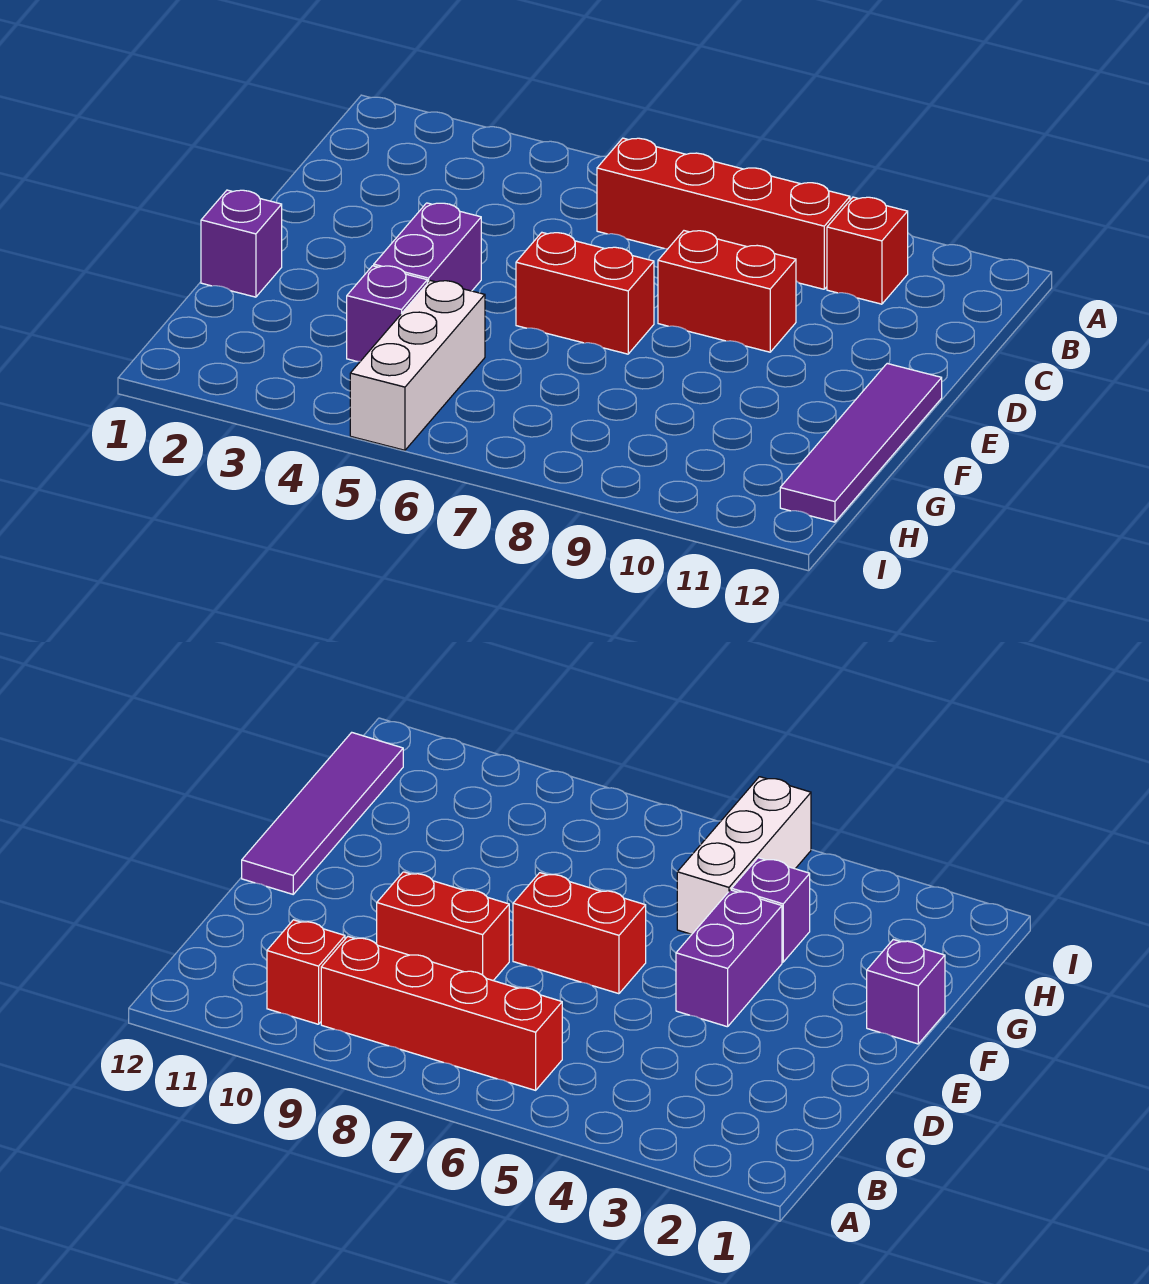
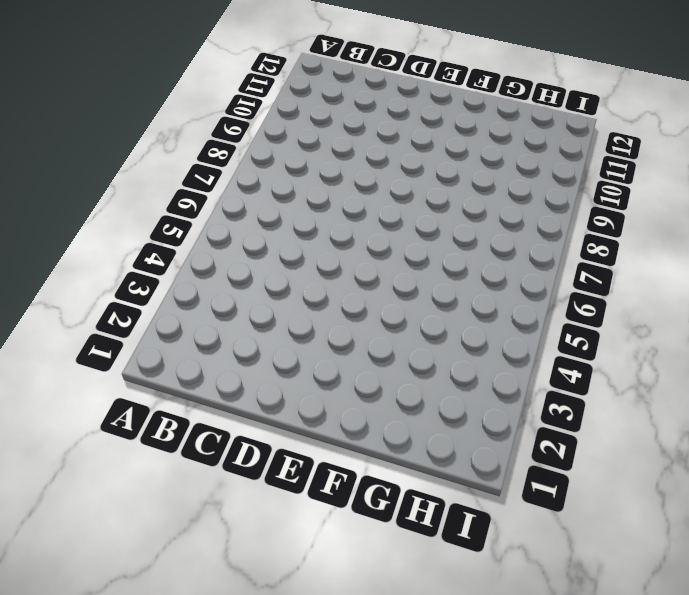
none -> red 1x4 brick [597,138,850,289]
none -> red 1x1 brick [827,197,908,304]

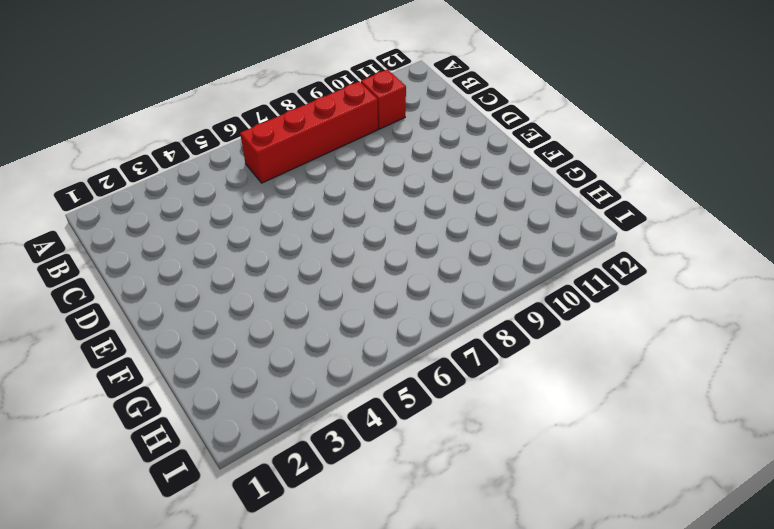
none -> red 1x2 brick [658,231,796,352]
none -> purple 1x2 brick [374,203,481,291]

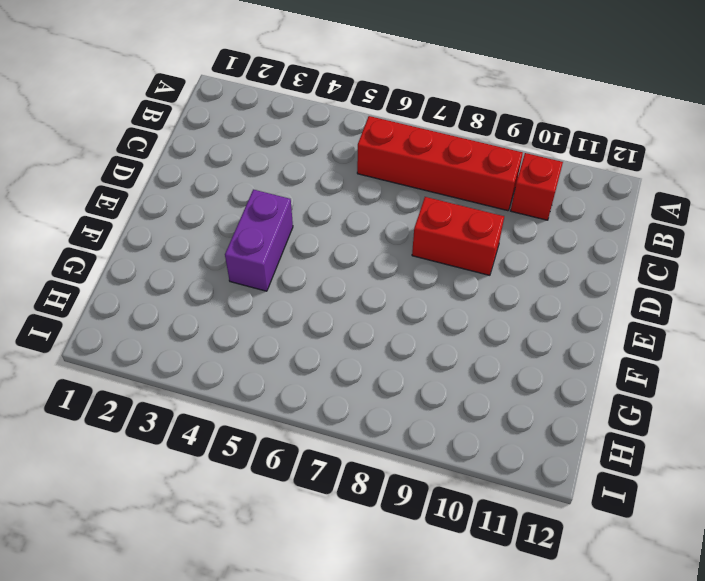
none -> red 1x2 brick [516,233,654,354]
none -> purple 1x4 tile [780,364,942,522]

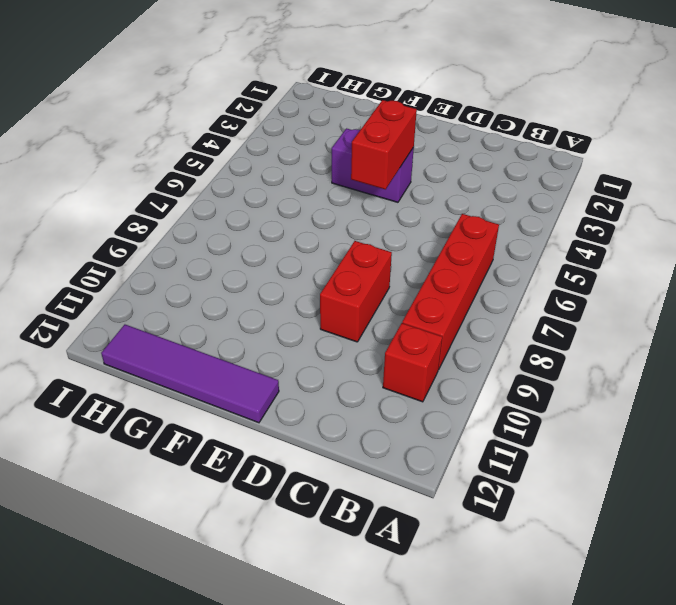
red 1x2 brick [351,100,417,189] -> red 1x2 brick moved to [516,233,654,354]
none -> purple 1x1 brick [201,190,282,297]
none -> purple 1x1 brick [347,266,427,362]

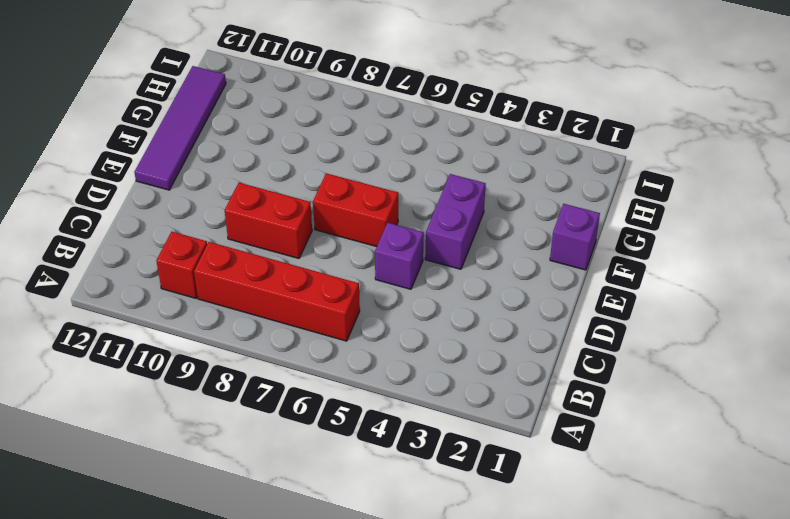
purple 1x1 brick [375,223,424,289] -> purple 1x1 brick moved to [347,266,427,362]
none -> white 1x3 brick [350,281,485,450]

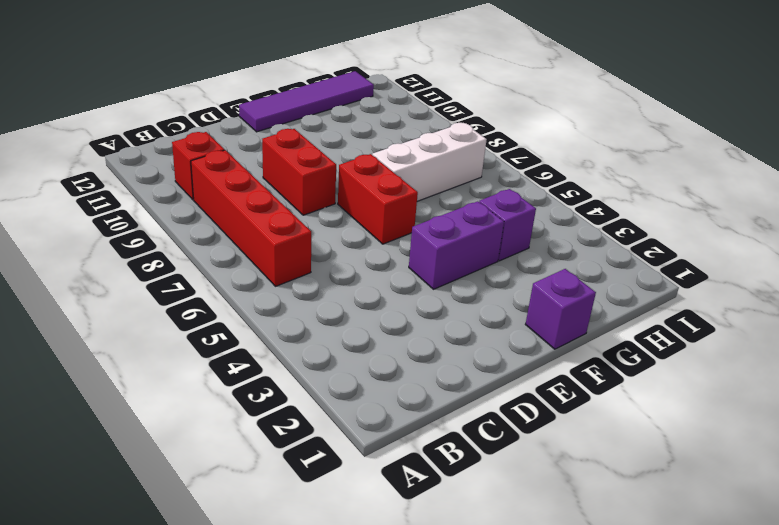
white 1x3 brick [372,123,487,201] -> white 1x3 brick moved to [350,281,485,450]

